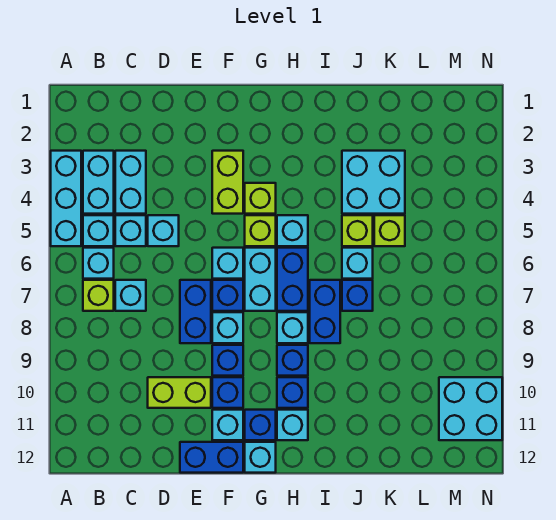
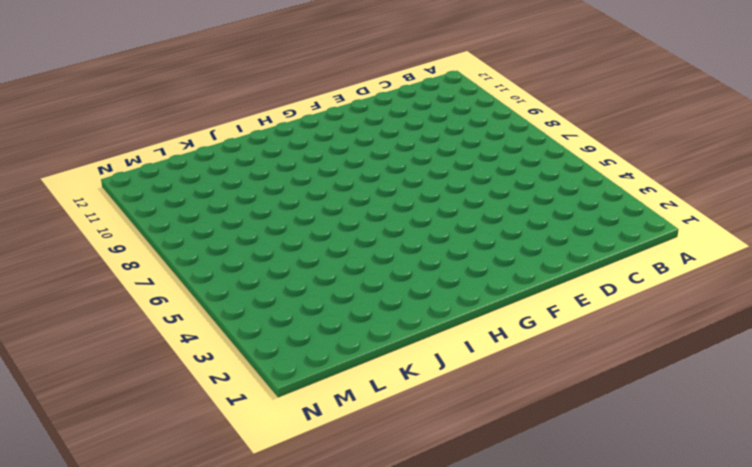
none -> cyan 1x3 brick [51,151,81,246]
none -> cyan 1x2 brick [83,151,114,214]
none -> cyan 1x1 brick [83,215,114,246]
none -> cyan 1x1 brick [83,248,114,279]

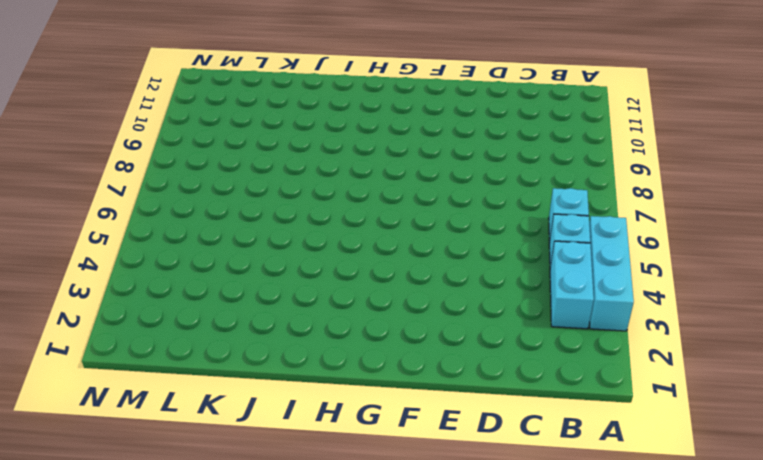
none -> lime 1x1 brick [83,280,114,311]
none -> cyan 1x2 brick [115,151,146,214]
none -> cyan 1x1 brick [115,215,146,246]
none -> cyan 1x1 brick [115,280,146,311]

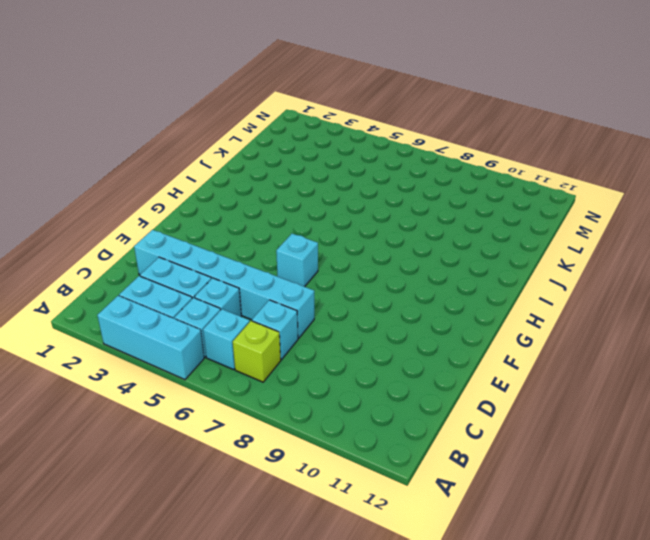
cyan 1x6 brick [134,230,314,338] -> cyan 1x1 brick [148,215,179,246]
none -> lime 1x2 brick [148,377,211,408]
none -> blue 1x2 brick [180,280,211,343]
none -> blue 1x2 brick [180,442,243,473]
none -> lime 1x2 brick [212,151,243,214]

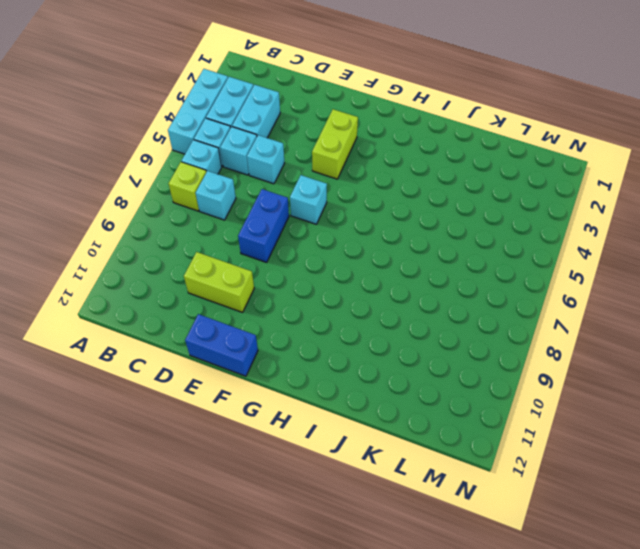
none -> blue 1x1 brick [212,280,243,311]
none -> cyan 1x1 brick [212,312,243,343]
none -> blue 1x1 brick [212,345,243,376]
none -> blue 1x1 brick [212,377,243,408]

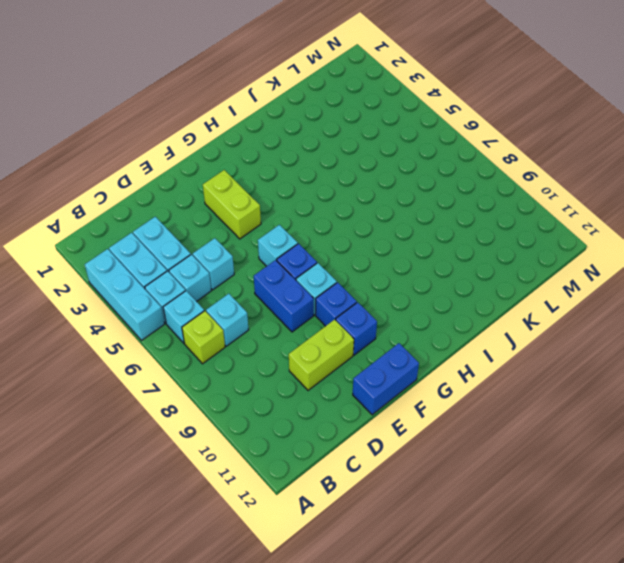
none -> cyan 1x1 brick [212,410,243,440]
none -> lime 1x1 brick [245,183,276,214]
none -> lime 1x1 brick [245,215,276,246]
none -> cyan 1x2 brick [245,248,276,311]

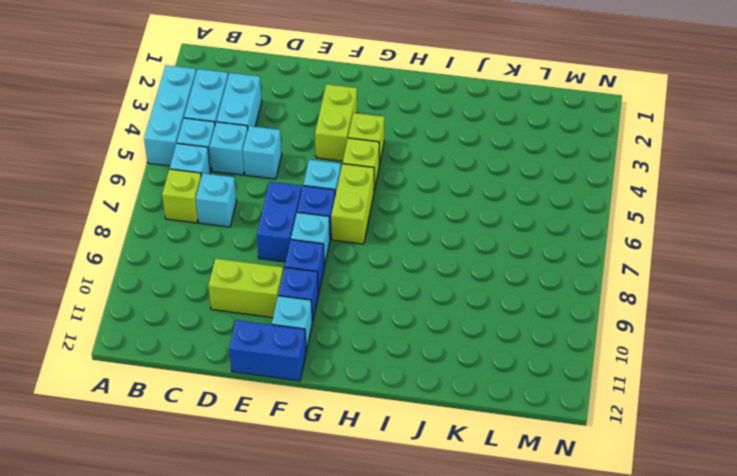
lime 1x2 brick [331,164,374,244] -> cyan 1x2 brick [245,248,276,311]
none -> blue 1x1 brick [245,410,276,440]
none -> cyan 1x1 brick [245,442,276,473]
none -> cyan 1x1 brick [277,215,308,246]
none -> blue 1x2 brick [277,248,308,311]

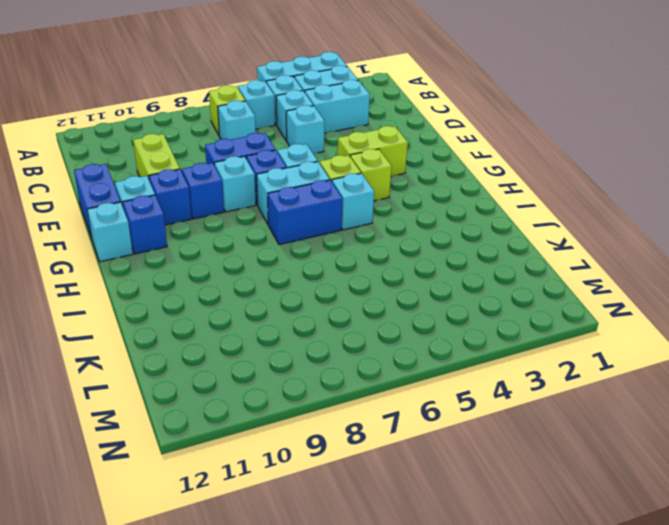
none -> cyan 1x1 brick [277,312,308,343]
none -> blue 1x1 brick [277,345,308,376]
none -> blue 1x1 brick [277,377,308,408]
none -> cyan 1x1 brick [277,410,308,440]

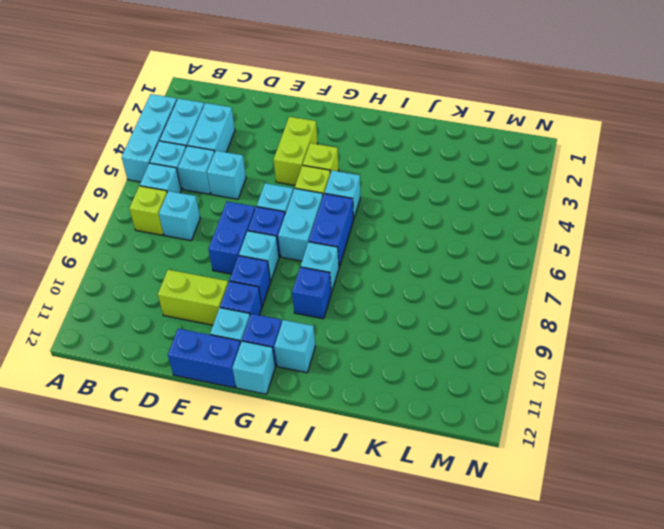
none -> blue 1x1 brick [277,377,308,408]
none -> blue 1x2 brick [310,280,340,343]
none -> cyan 2x2 brick [342,151,405,214]
none -> lime 1x1 brick [342,215,373,246]

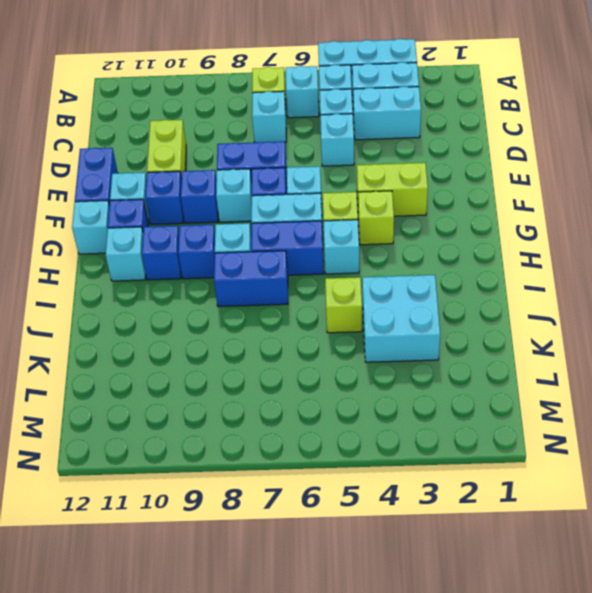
none -> cyan 1x1 brick [342,248,373,279]
none -> blue 1x1 brick [342,280,373,311]
none -> lime 1x1 brick [374,215,405,246]
none -> cyan 2x2 brick [439,377,502,440]

